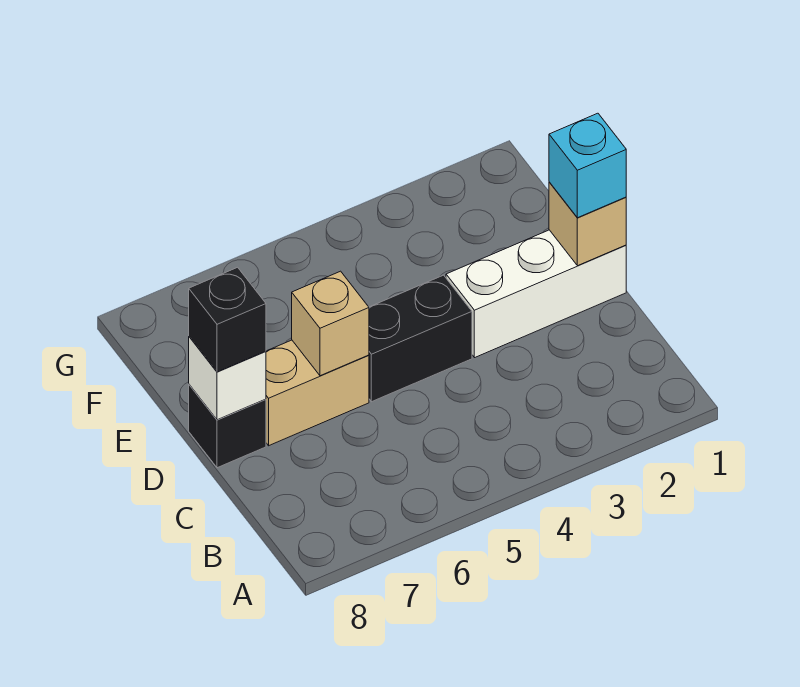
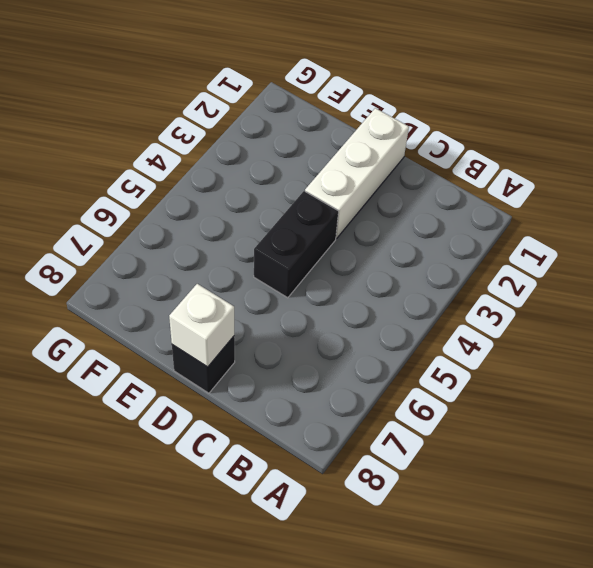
none -> tan 1x2 brick [266,340,369,446]
none -> tan 1x1 brick [549,182,626,266]

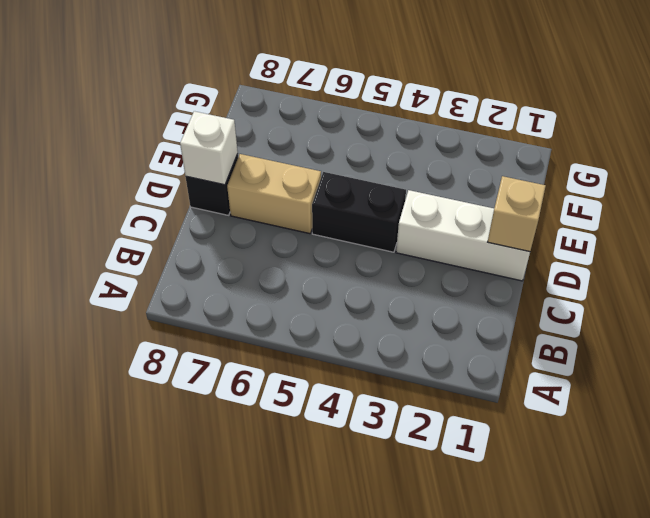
none -> tan 1x1 brick [292,271,369,376]
none -> cyan 1x1 brick [549,113,626,218]

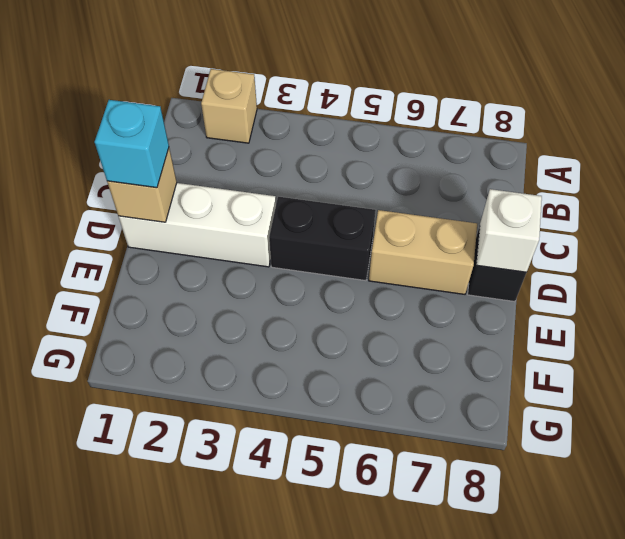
tan 1x1 brick [201,69,257,143] -> tan 1x1 brick moved to [292,271,369,376]
none -> black 1x1 brick [189,267,266,372]

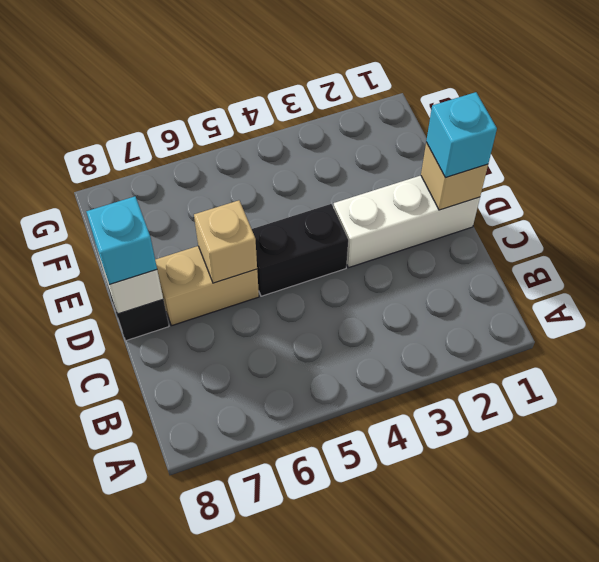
cyan 1x1 brick [86,196,157,285] -> black 1x1 brick [189,267,266,372]

